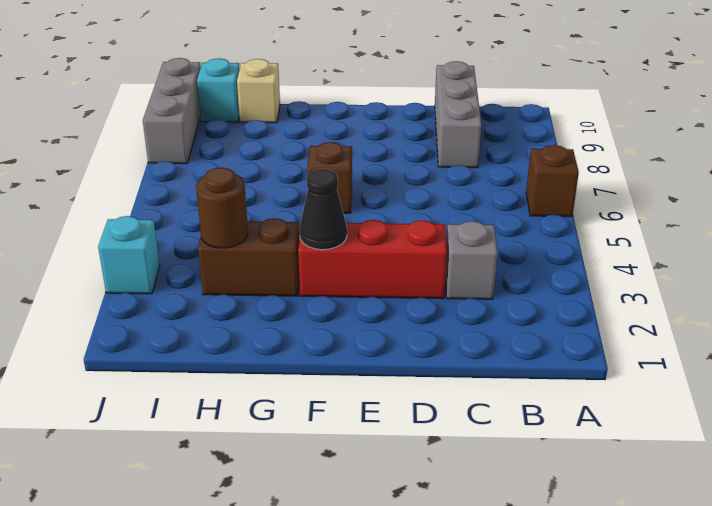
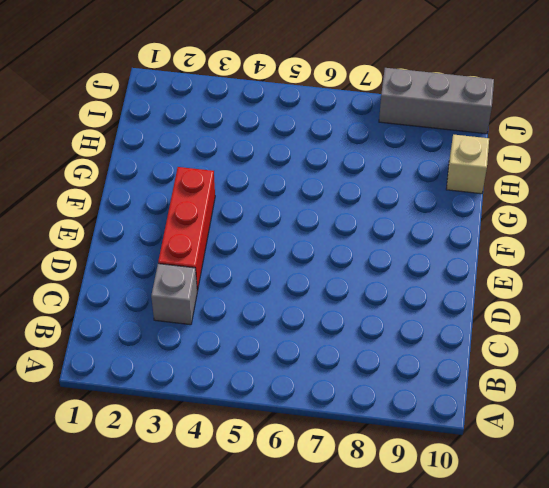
none -> brown 1x1 brick [526,145,579,217]
none -> grey 1x3 brick [435,61,481,168]
none -> brown 1x1 brick [307,142,352,213]

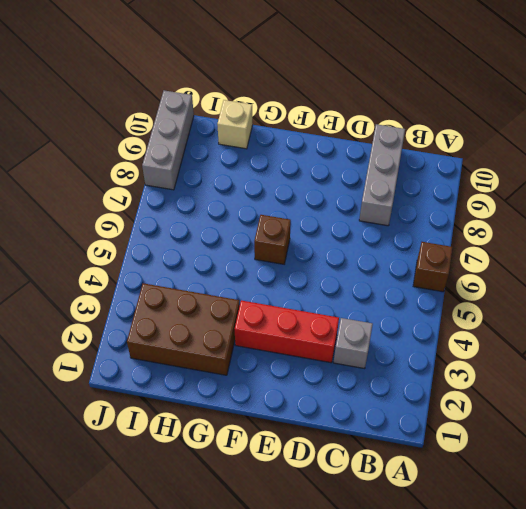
brown 2x3 brick [127,283,240,375] -> brown 1x2 brick [198,218,300,296]
none -> cyan 1x1 brick [197,58,240,122]
none -> cyan 1x1 brick [98,216,160,294]
none -> black 1x1 cone [300,169,347,250]

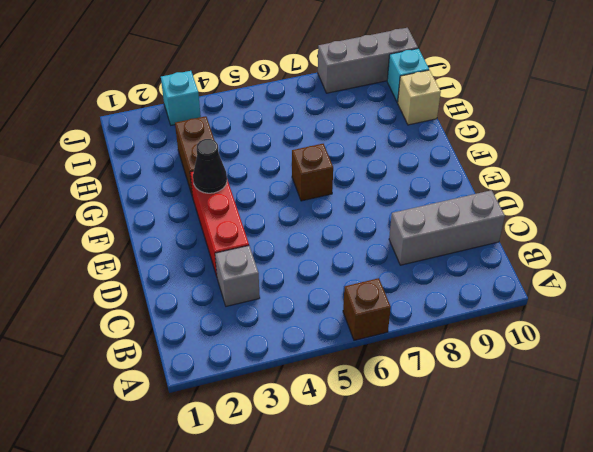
none -> brown 1x1 round brick [196,168,248,248]

